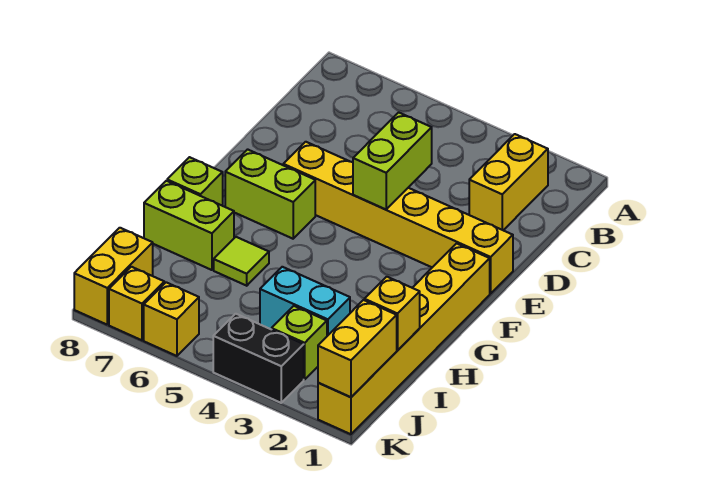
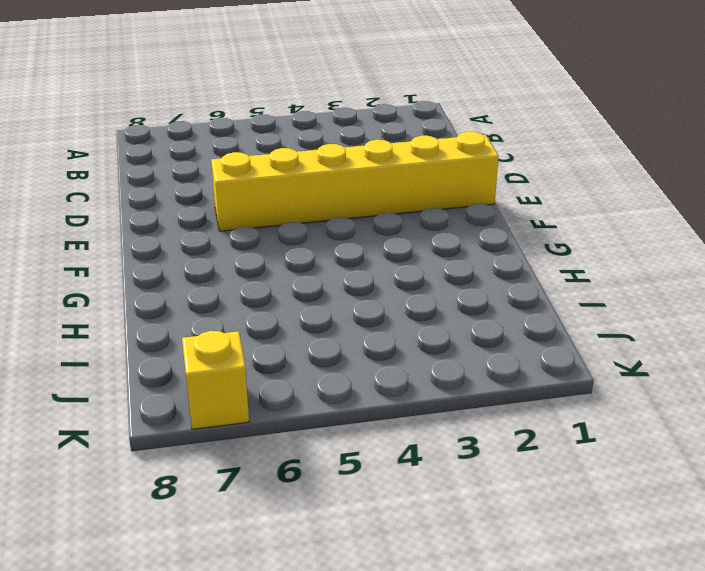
none -> yellow 1x2 brick [469,134,548,230]
none -> yellow 1x6 brick [318,243,490,434]
none -> lime 1x2 brick [225,149,315,239]

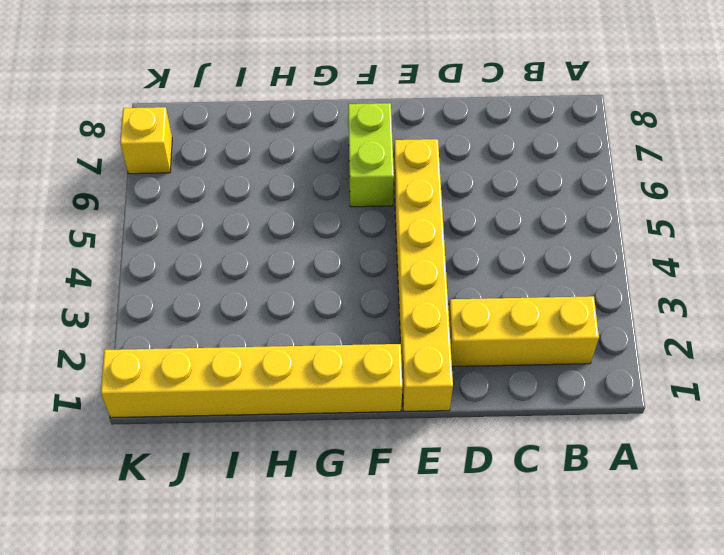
yellow 1x3 brick [449,296,599,367] -> yellow 1x2 brick [469,134,548,230]
none -> lime 1x1 brick [167,157,223,206]
none -> lime 1x1 tile [214,237,269,286]
none -> lime 1x2 brick [144,181,234,270]

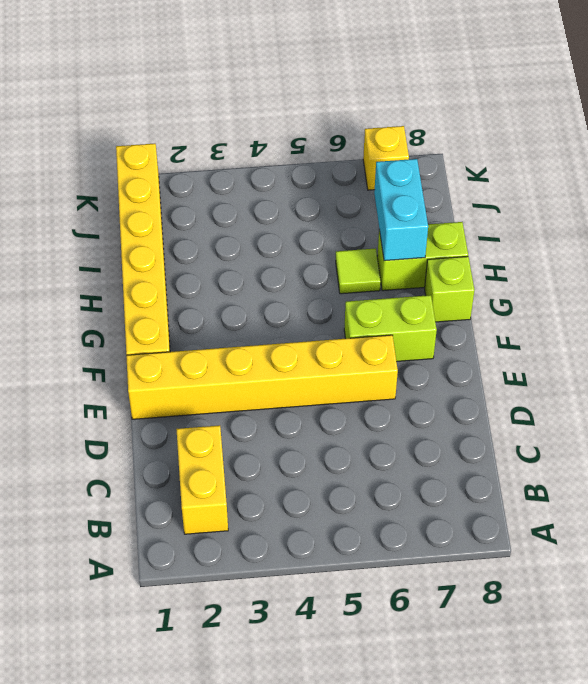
cyan 1x2 brick [374,159,428,261] -> cyan 1x2 brick turned to [260,267,350,336]
none -> lime 1x1 brick [272,306,327,379]
none -> yellow 1x2 brick [74,228,153,325]
none -> black 1x2 brick [213,314,304,403]

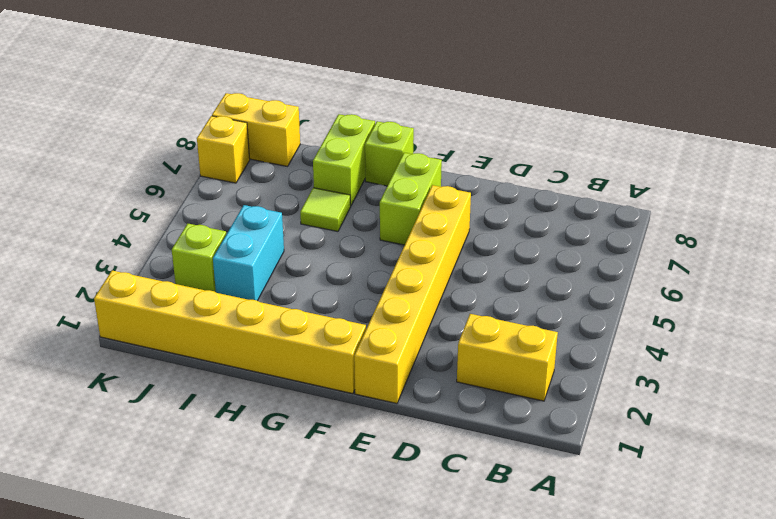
none -> black 1x2 brick [213,314,304,403]
none -> yellow 1x1 brick [144,282,199,356]
none -> lime 1x2 brick [353,112,432,210]

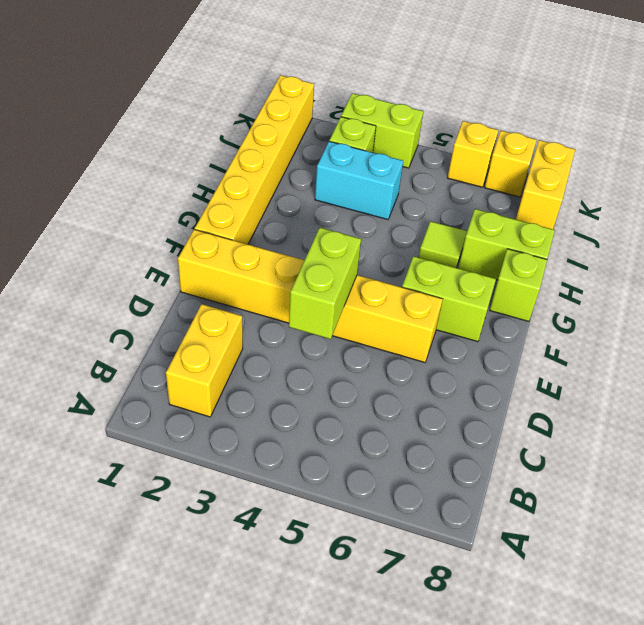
lime 1x2 brick [341,93,423,168] -> black 1x2 brick [213,314,304,403]
none -> yellow 1x1 brick [364,277,420,350]
none -> yellow 1x2 brick [318,300,397,397]

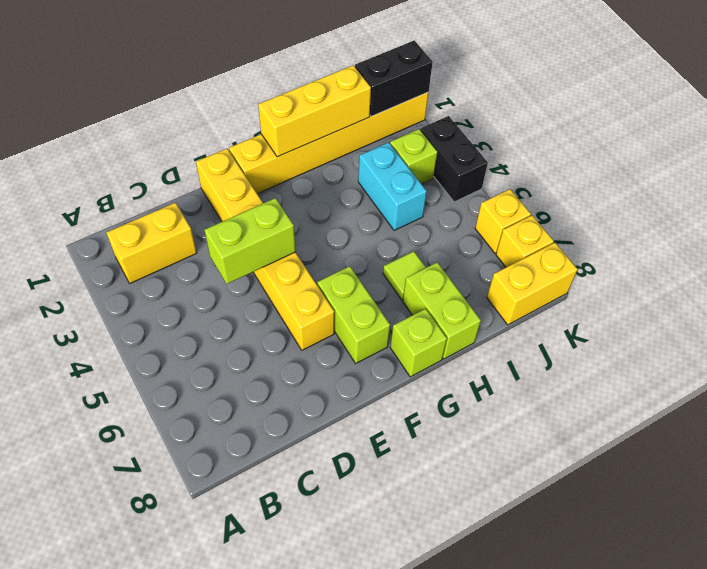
yellow 1x3 brick [258,65,371,157] -> yellow 1x1 brick [364,277,420,350]
black 1x2 brick [355,40,433,116] -> yellow 1x2 brick [318,300,397,397]

